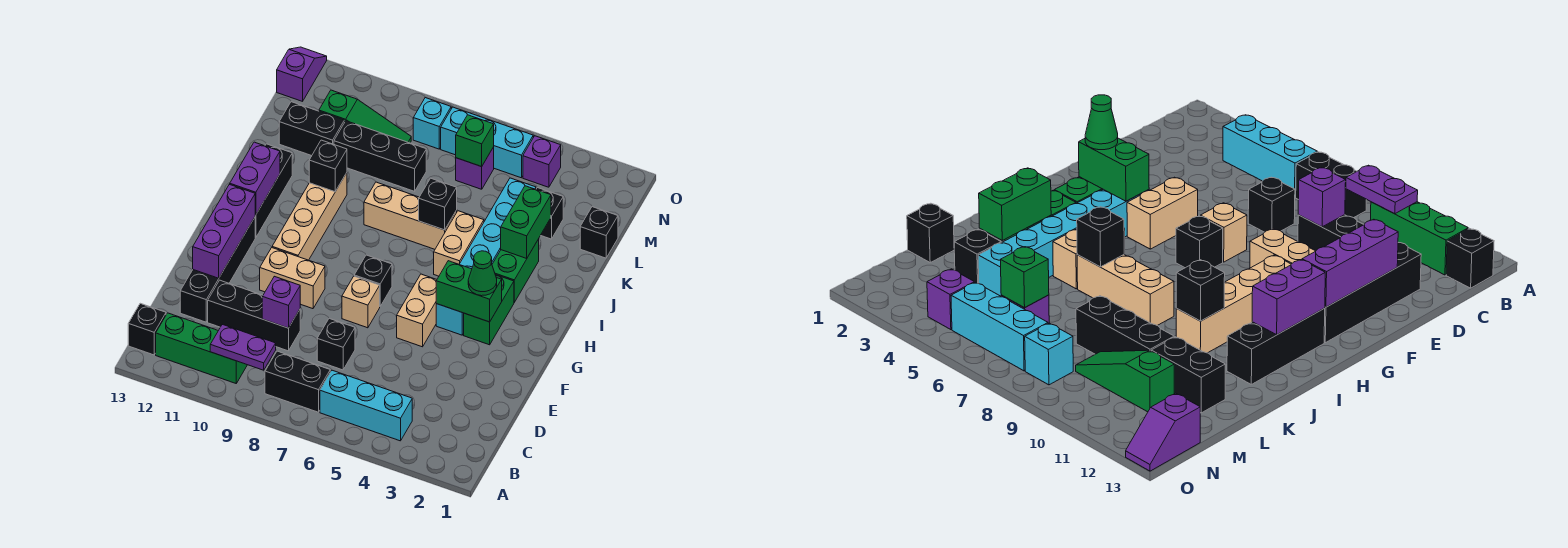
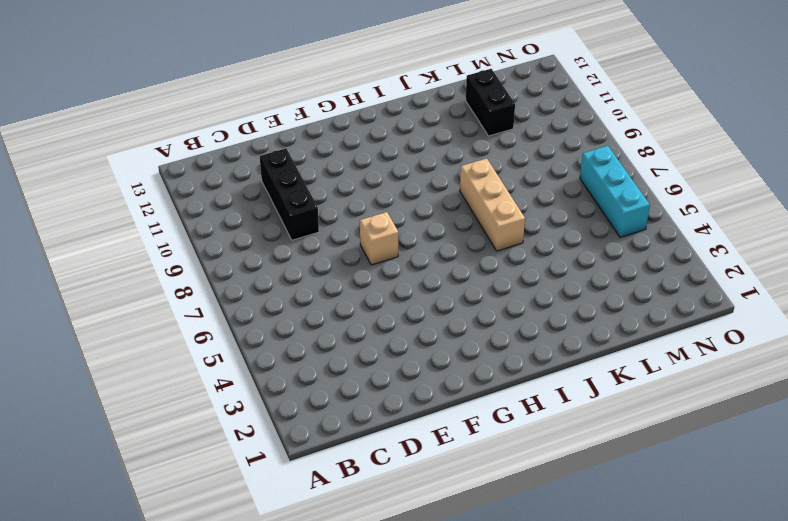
none -> cyan 1x3 brick [320,370,412,441]
none -> black 1x2 brick [265,351,330,412]
none -> green 1x3 brick [156,313,247,383]
none -> black 1x1 brick [128,303,166,355]

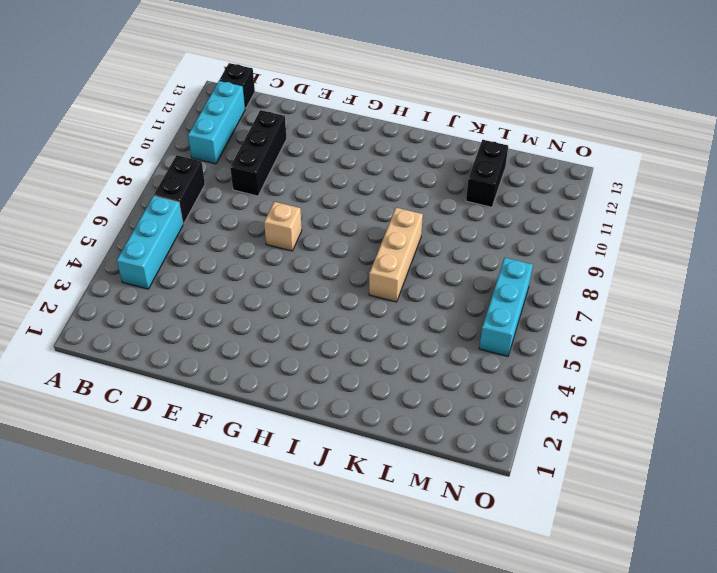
cyan 1x3 brick [188,80,245,164] -> green 1x3 brick [156,313,247,383]
none -> black 1x1 brick [317,318,355,370]
none -> black 1x4 brick [180,217,255,322]
none -> tan 1x2 brick [397,274,437,347]
none -> tan 1x2 brick [260,248,325,309]

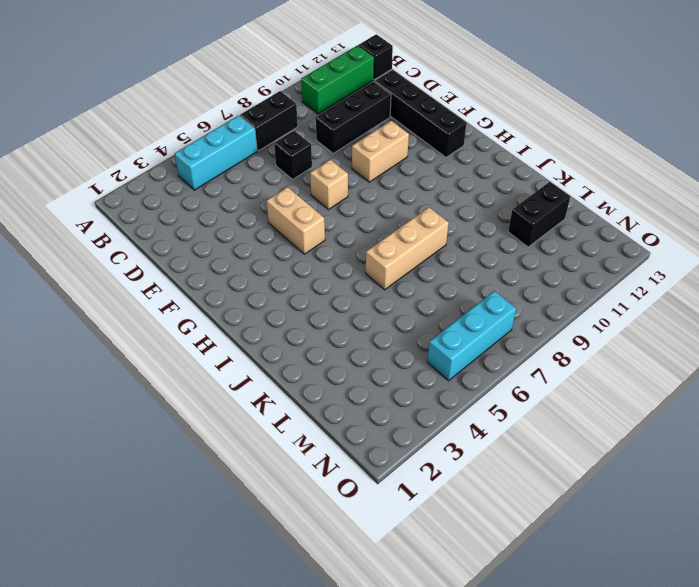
none -> green 1x2 brick [464,275,514,345]
none -> cyan 1x6 brick [436,178,536,335]
none -> black 1x1 brick [354,255,392,306]
none -> tan 1x4 brick [272,173,347,260]

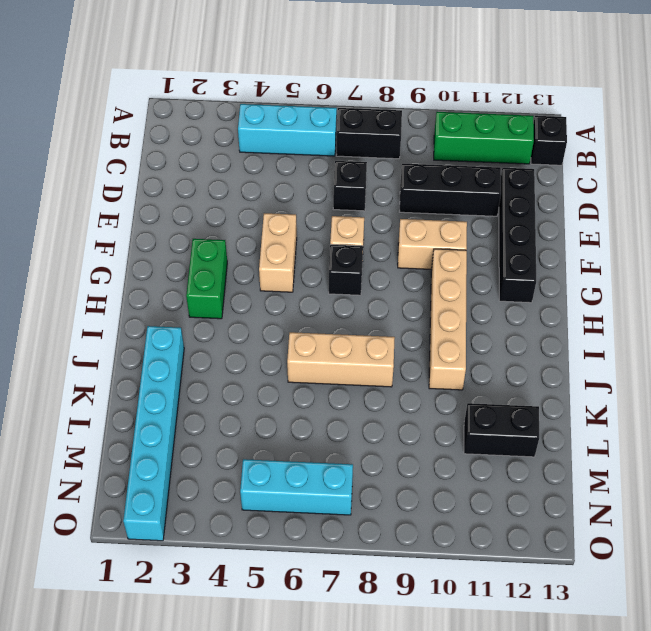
cyan 1x6 brick [123,326,184,541] -> cyan 1x6 brick moved to [436,178,536,335]
none -> black 1x3 brick [255,144,292,238]
none -> green 1x2 brick [492,239,539,302]
none -> tan 1x2 brick [434,211,484,276]
none -> black 1x1 brick [580,207,618,258]

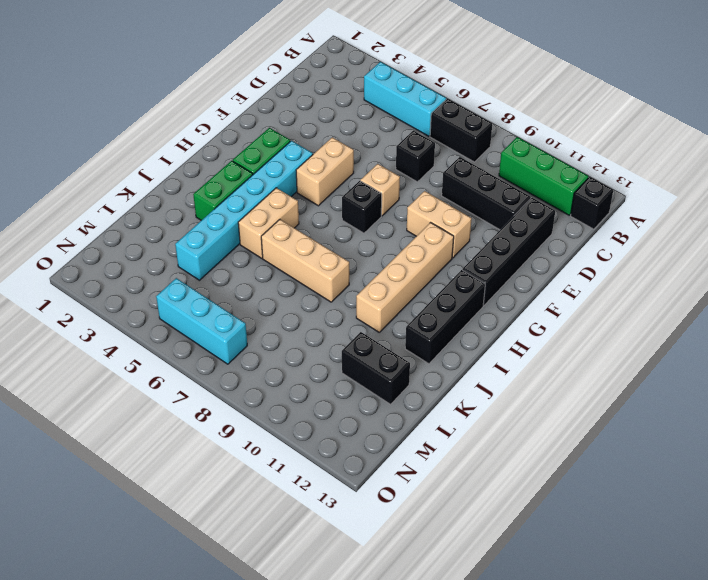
none -> black 1x1 brick [580,207,618,258]
none -> black 1x1 brick [536,188,563,239]
none -> black 1x3 brick [334,121,426,191]
none -> purple 1x1 brick [456,147,494,189]

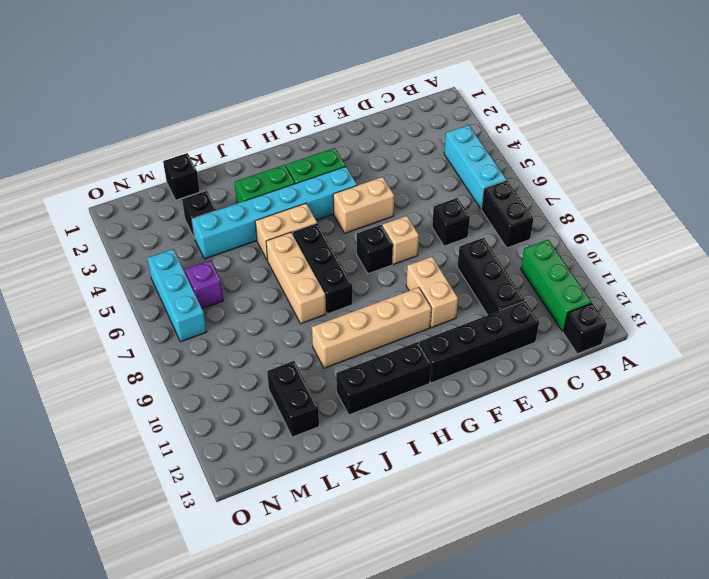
black 1x3 brick [293,223,352,314] -> black 1x3 brick moved to [334,121,426,191]
none -> green 1x3 slope [319,90,411,143]
none -> purple 1x1 brick [523,136,561,187]
none -> cyan 1x1 brick [413,98,451,149]
none -> purple 1x2 slope [277,47,327,101]

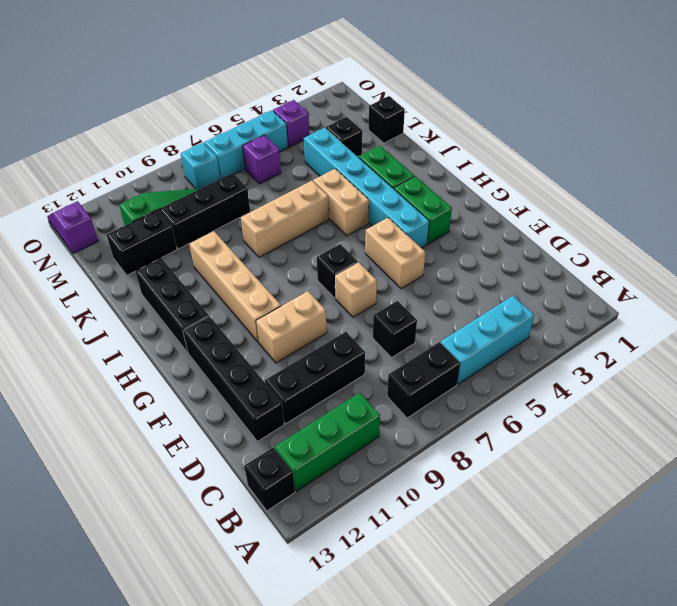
none -> purple 1x2 plate [210,324,276,370]
none -> purple 1x1 brick [262,276,300,328]
none -> purple 1x3 brick [193,184,255,278]
none -> green 1x2 brick [436,261,502,322]

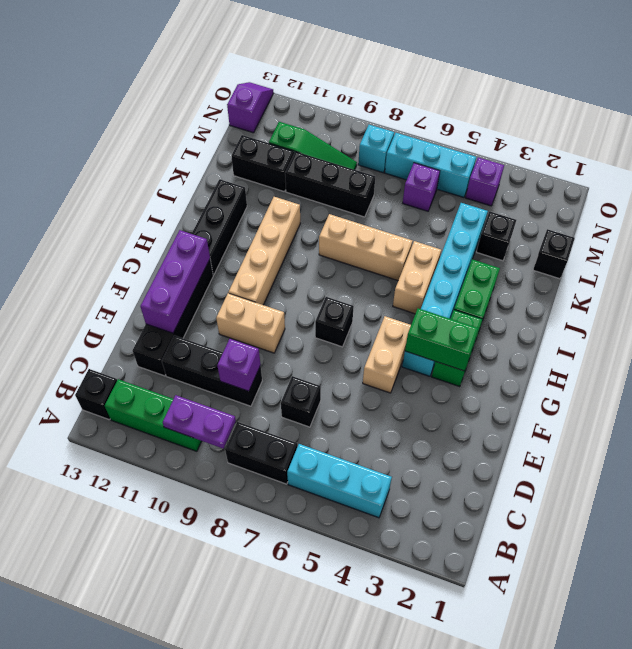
none -> tan 1x1 brick [342,276,380,328]
none -> purple 1x2 brick [230,142,280,215]
none -> green 1x2 brick [501,186,551,258]
none -> black 1x1 brick [419,178,457,230]

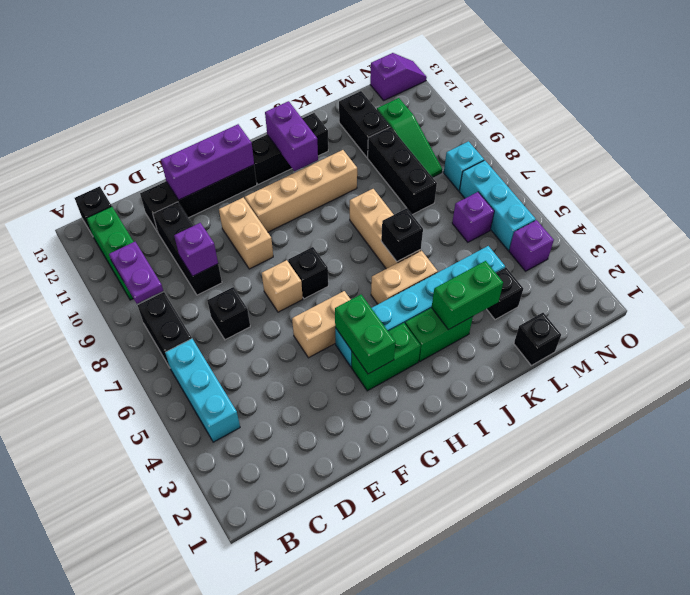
purple 1x2 brick [265,101,318,171] -> purple 1x2 brick turned to [230,142,280,215]
none -> black 1x1 brick [309,140,347,192]
none -> green 1x1 brick [456,115,494,167]
none -> green 1x1 cone [468,251,497,296]

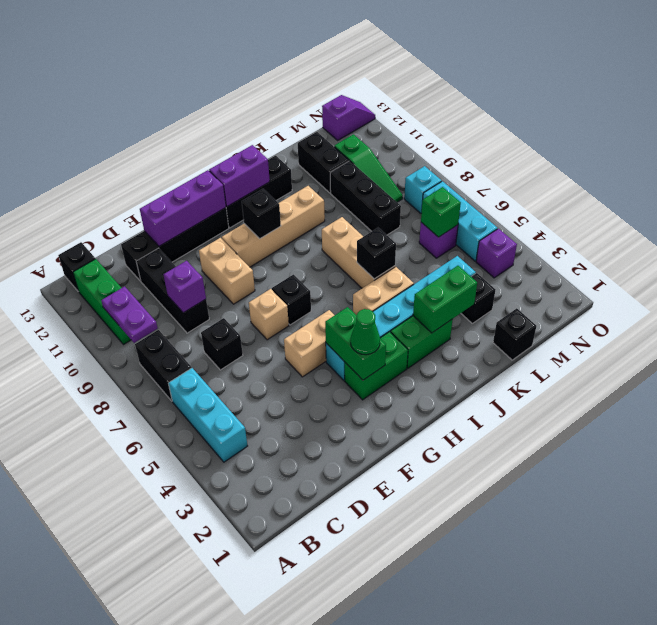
black 1x1 brick [242,189,281,238] -> black 1x1 brick moved to [309,140,347,192]

